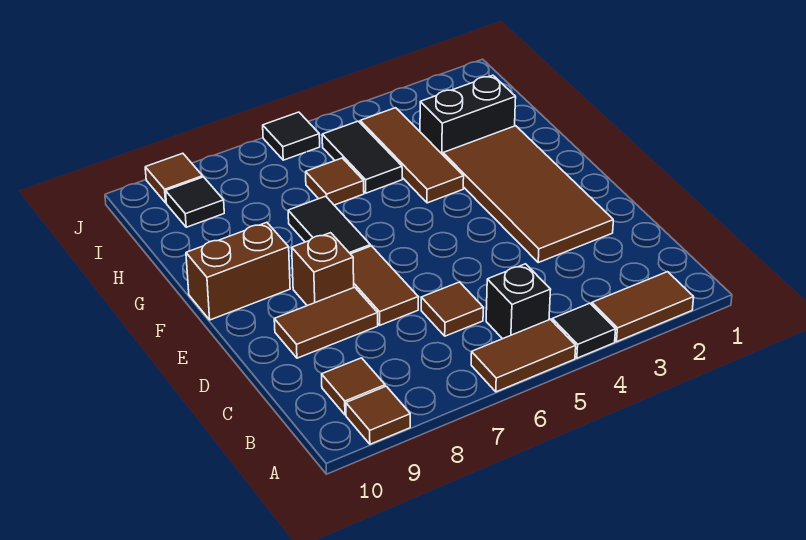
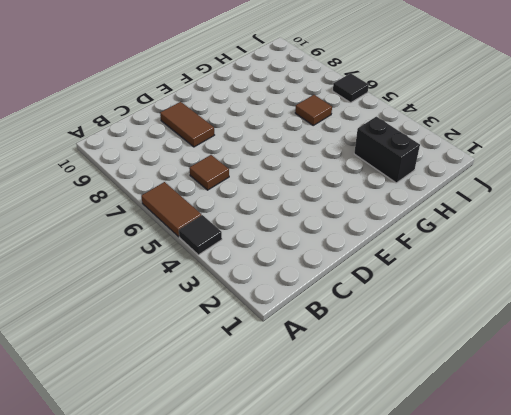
none -> brown 1x2 tile [592,272,694,342]
none -> brown 1x1 tile [346,386,410,444]
none -> black 1x1 brick [486,264,551,339]

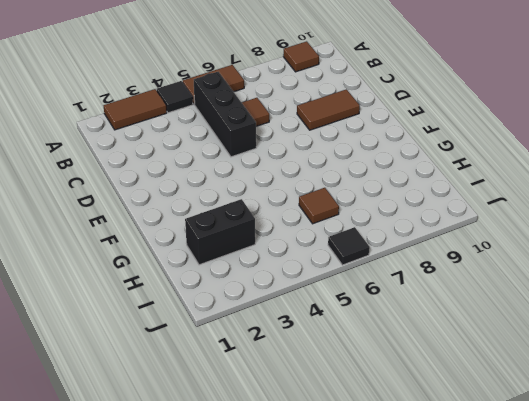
black 1x3 brick [194,72,256,157] -> black 1x1 brick [486,264,551,339]
none -> brown 1x1 tile [322,358,385,415]
none -> brown 2x4 tile [443,126,613,262]
none -> brown 1x2 tile [351,246,418,325]

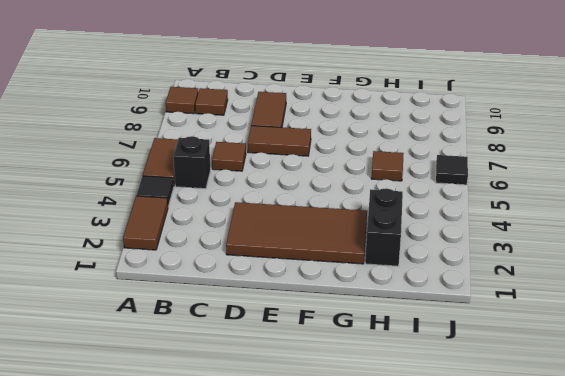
none -> brown 1x1 brick [292,233,354,306]
none -> black 1x2 tile [288,196,370,254]
none -> brown 1x2 brick [186,222,290,320]

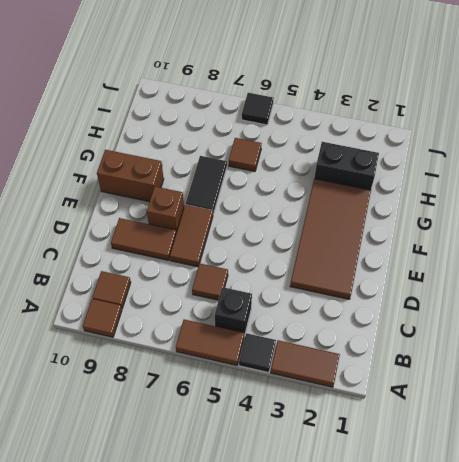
none -> brown 1x3 tile [360,108,464,203]
none -> black 1x2 tile [322,121,402,193]
none -> black 1x1 tile [166,177,224,227]

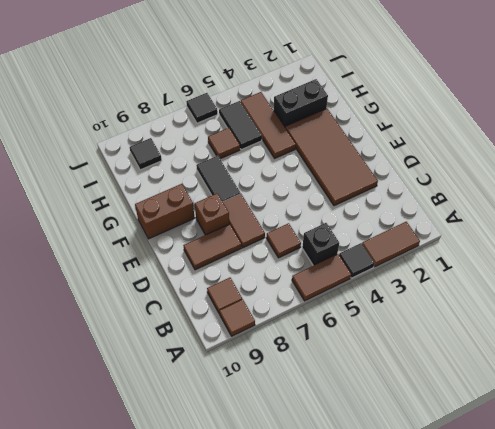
none -> brown 1x1 tile [145,153,203,203]

